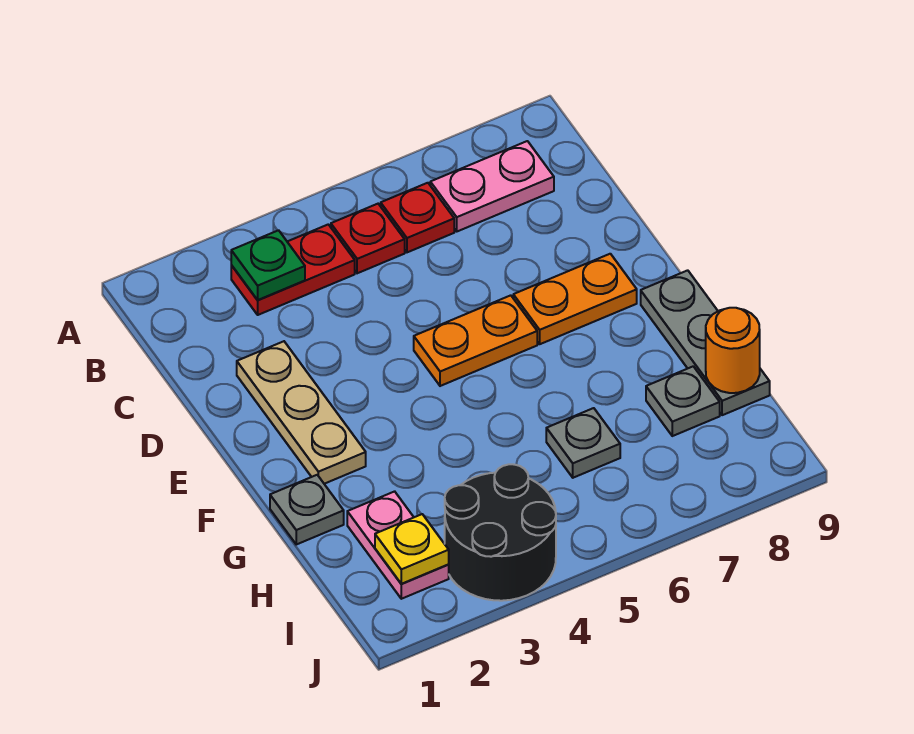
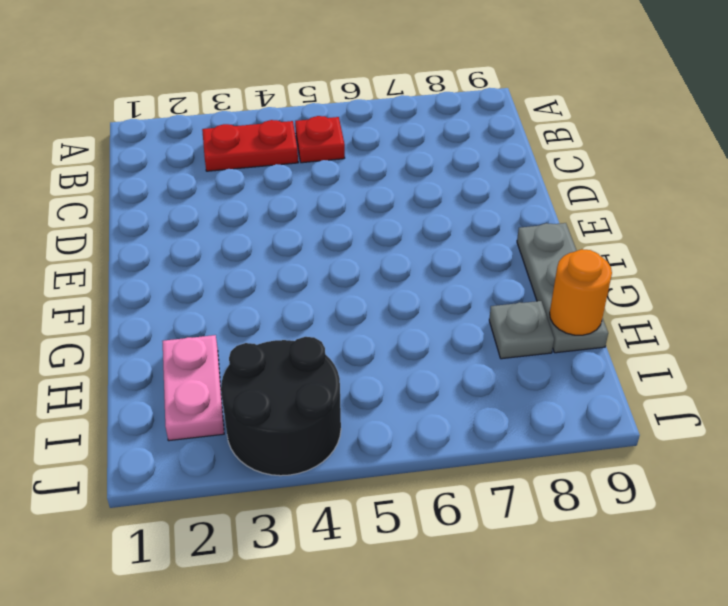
none -> red 1x1 plate [381,183,454,252]
none -> pink 1x2 plate [430,141,554,231]
none -> tan 1x3 plate [237,341,366,484]

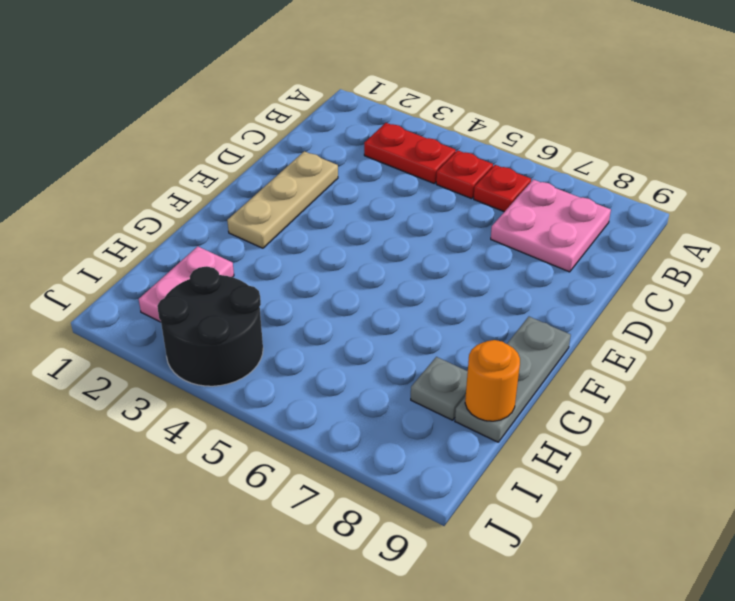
pink 2x2 plate [491,179,611,272] -> pink 1x2 plate [430,141,554,231]
none -> orange 1x2 plate [414,295,537,386]
none -> orange 1x2 plate [513,254,637,344]
none -> grey 1x1 plate [270,475,344,544]

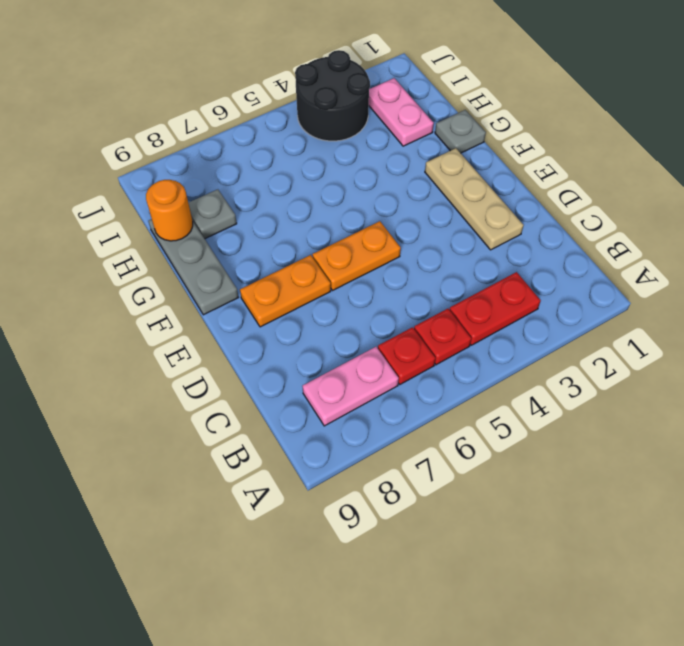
none -> grey 1x1 plate [546,408,620,478]
none -> green 1x1 plate [231,230,305,300]
none -> yellow 1x1 plate [375,514,449,584]

